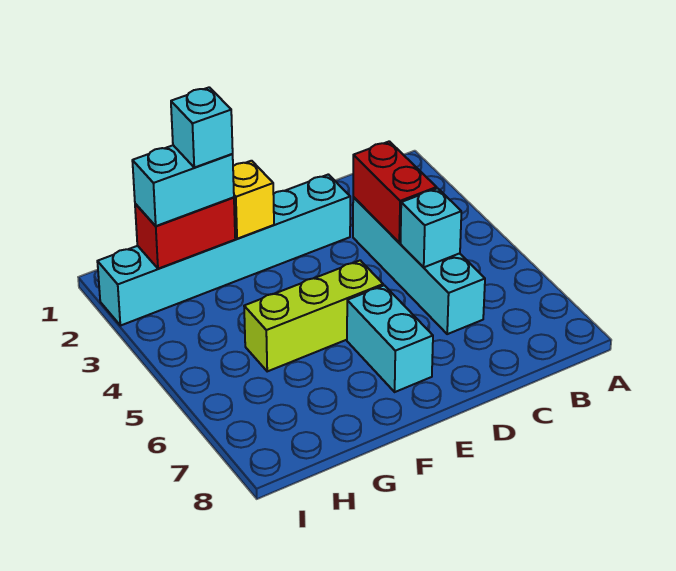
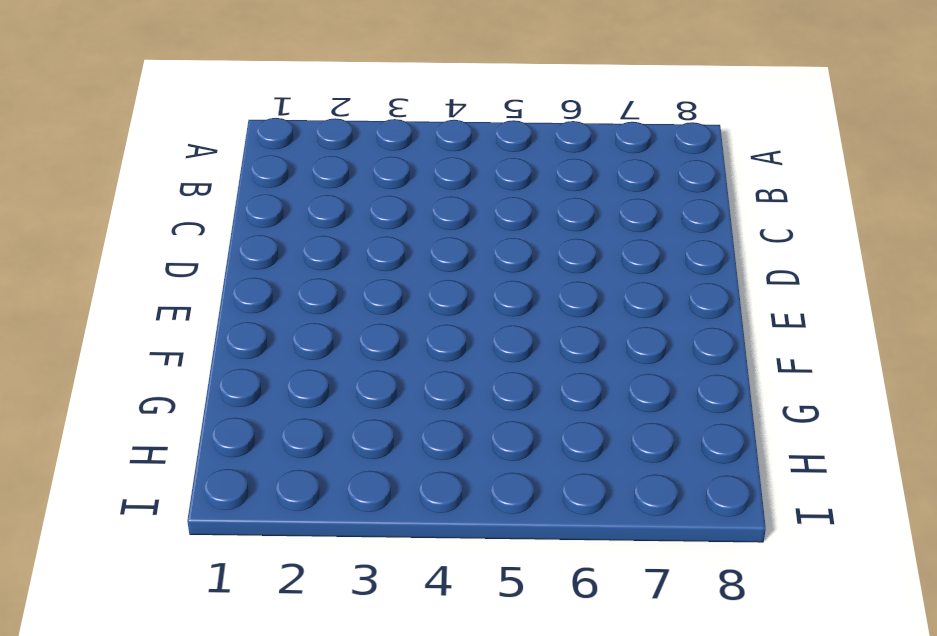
none -> cyan 1x4 brick [353,197,485,334]
none -> cyan 1x6 brick [97,174,350,326]

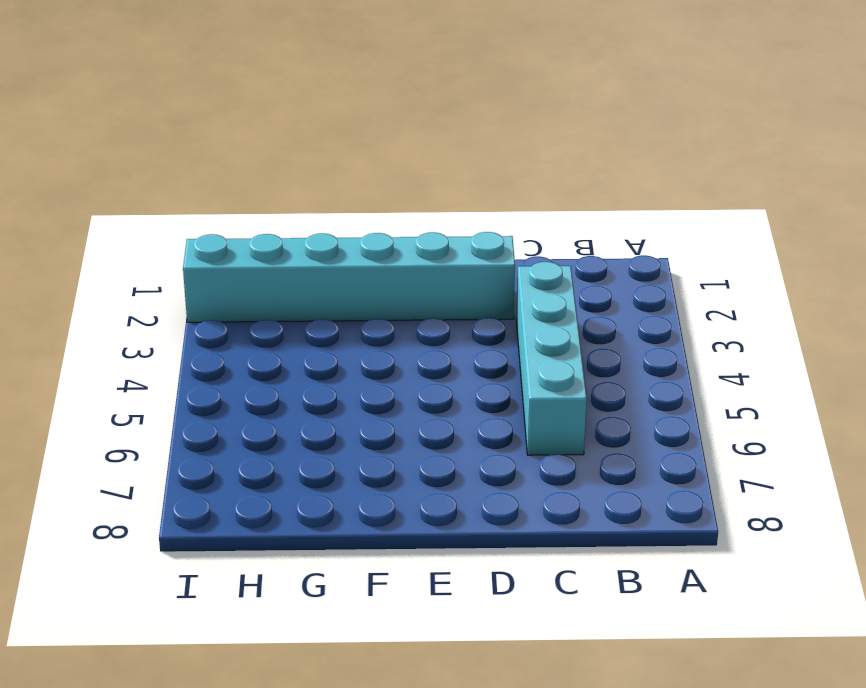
none -> lime 1x3 brick [244,260,383,371]
none -> cyan 1x2 brick [347,285,433,392]

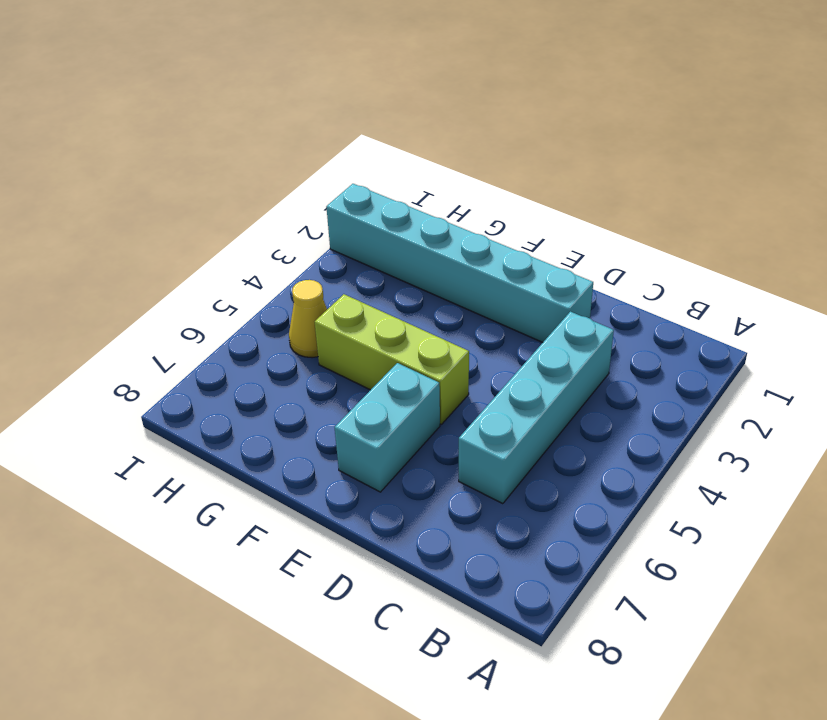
yellow 1x1 cone [289,280,327,358] -> none
none -> red 1x2 brick [353,141,437,243]
none -> cyan 1x1 brick [401,188,461,267]

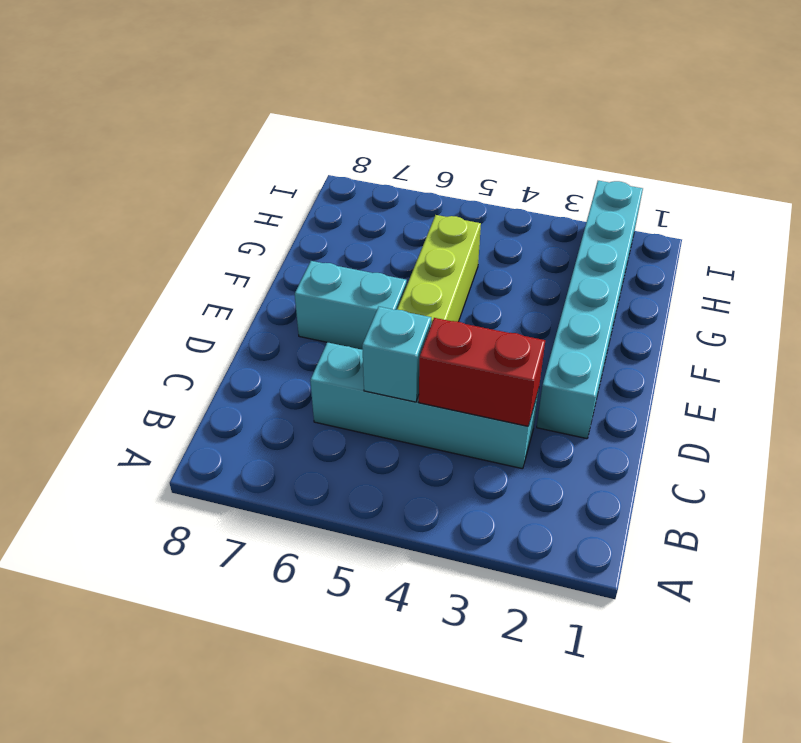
none -> yellow 1x1 brick [233,161,274,239]
none -> red 1x2 brick [135,197,235,269]

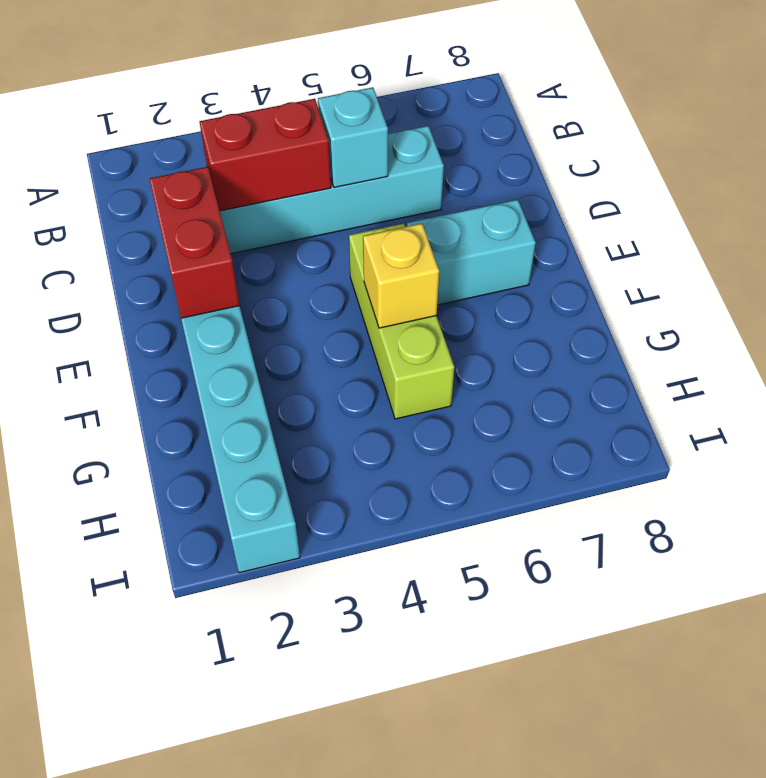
red 1x2 brick [150,167,240,318] -> red 1x2 brick moved to [135,197,235,269]
yellow 1x1 brick [363,223,439,328] -> yellow 1x1 brick moved to [233,161,274,239]
none -> cyan 1x2 brick [132,145,234,226]
none -> cyan 1x1 brick [171,87,233,168]

